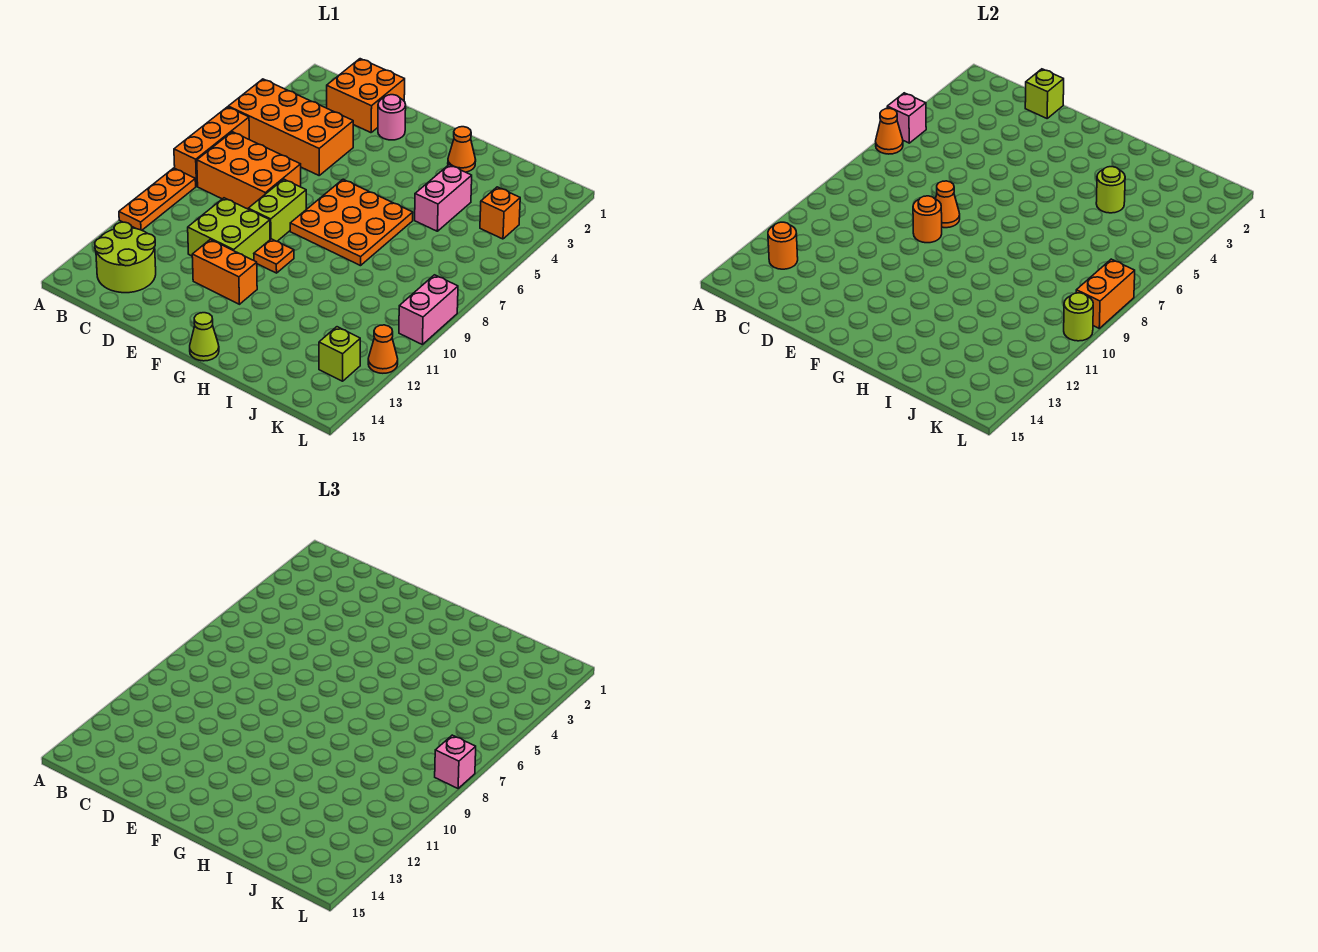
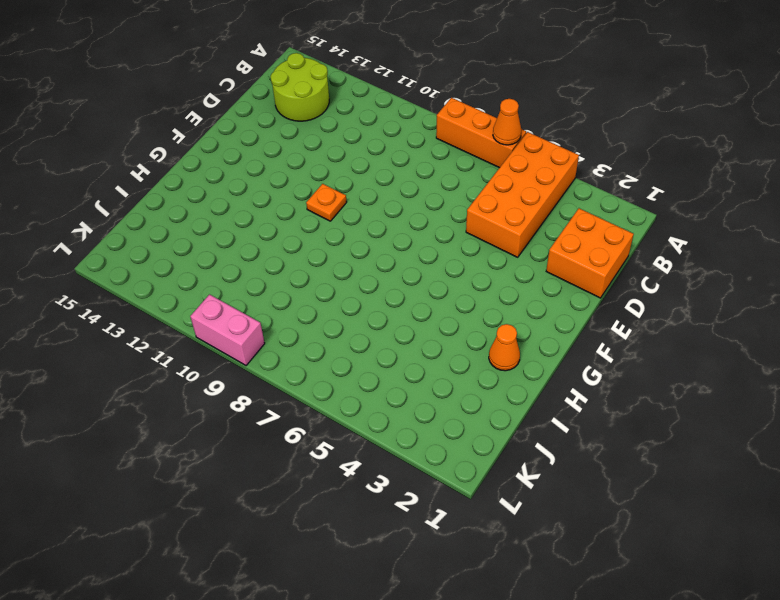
none -> orange 1x3 plate [119,168,196,230]
none -> orange 2x3 brick [197,132,301,209]
none -> lime 2x2 brick [188,198,270,260]

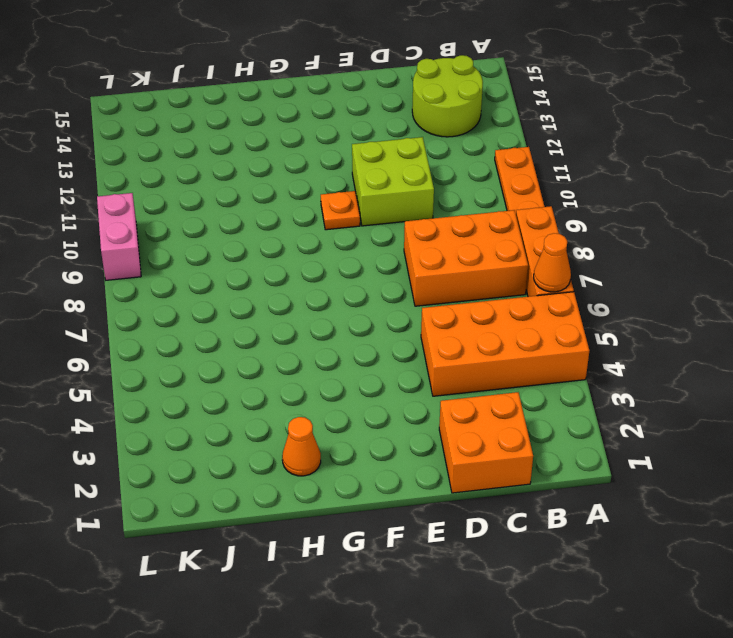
none -> pink 1x1 round brick [378,95,406,140]
none -> lime 1x2 brick [248,179,306,241]
none -> orange 1x2 brick [192,239,257,304]

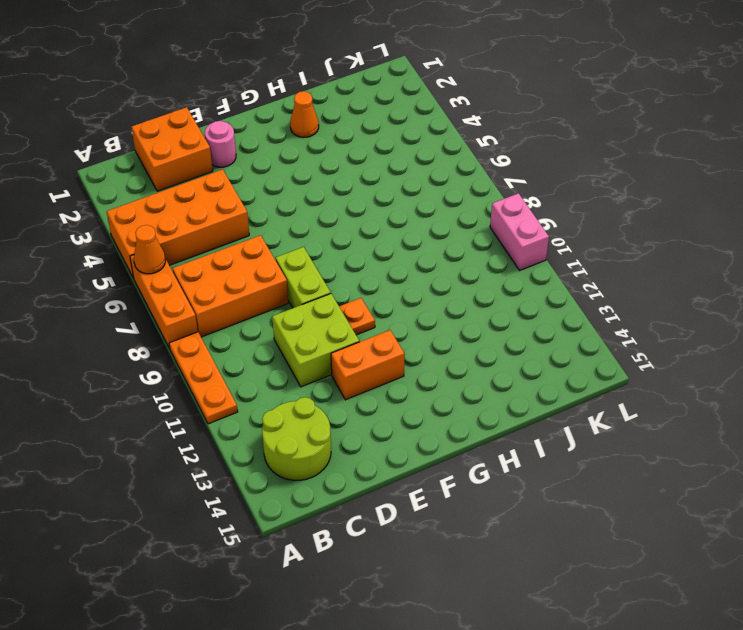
none -> orange 3x3 plate [290,179,413,266]
none -> lime 1x1 cone [190,313,219,361]
none -> pink 1x2 brick [415,165,472,231]

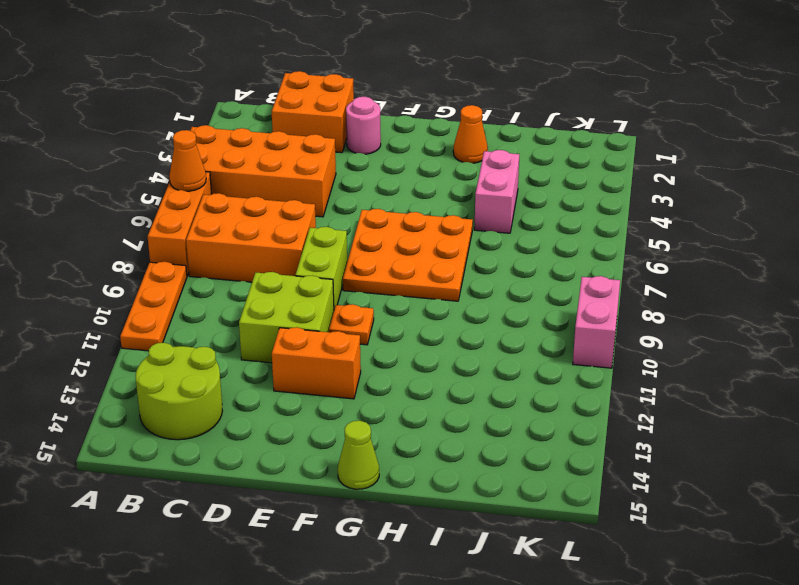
none -> orange 1x1 brick [480,187,520,239]
none -> lime 1x1 brick [319,327,360,381]
none -> orange 1x1 cone [368,325,398,373]

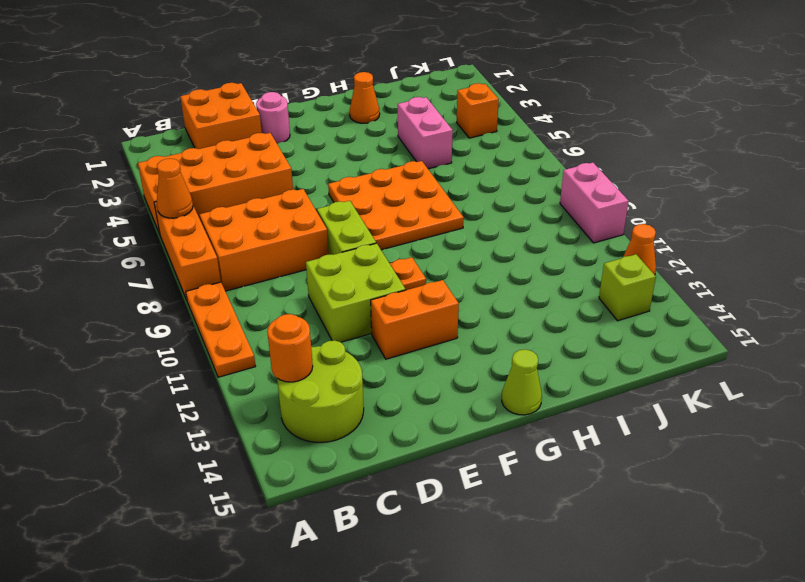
none -> pink 1x1 brick [887,93,926,143]
none -> lime 1x1 brick [1025,69,1064,118]
none -> orange 1x1 cone [936,181,960,228]

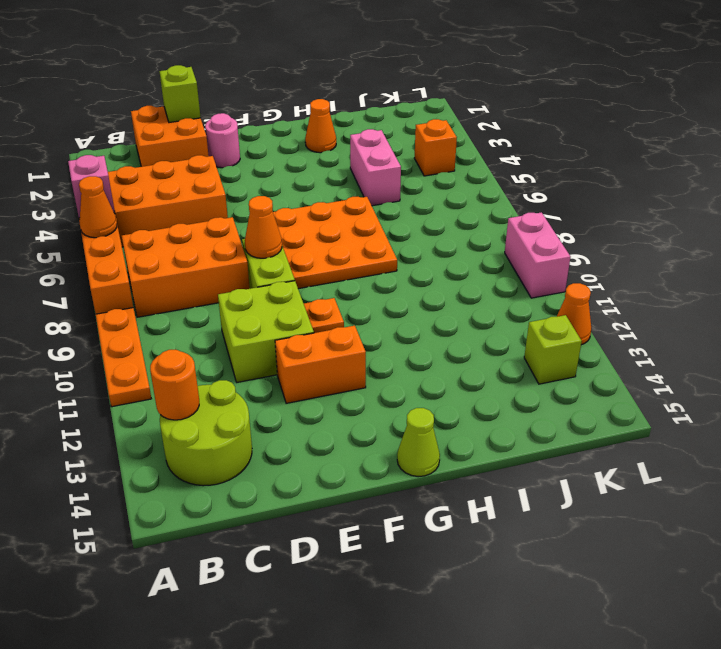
none -> orange 1x1 round brick [913,196,942,243]
none -> lime 1x1 round brick [1096,167,1125,213]
none -> orange 1x2 brick [1076,259,1135,328]

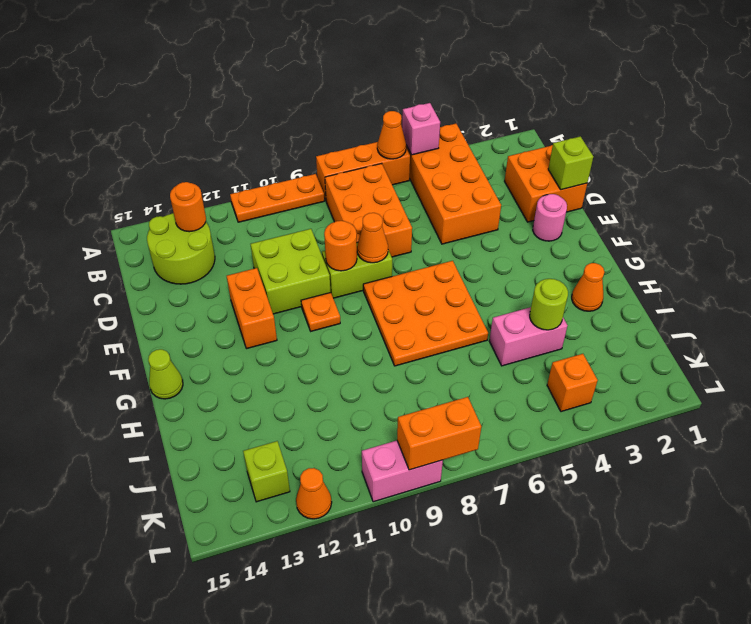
none -> lime 1x1 round brick [1064,293,1093,341]
none -> pink 1x1 brick [435,735,476,788]

